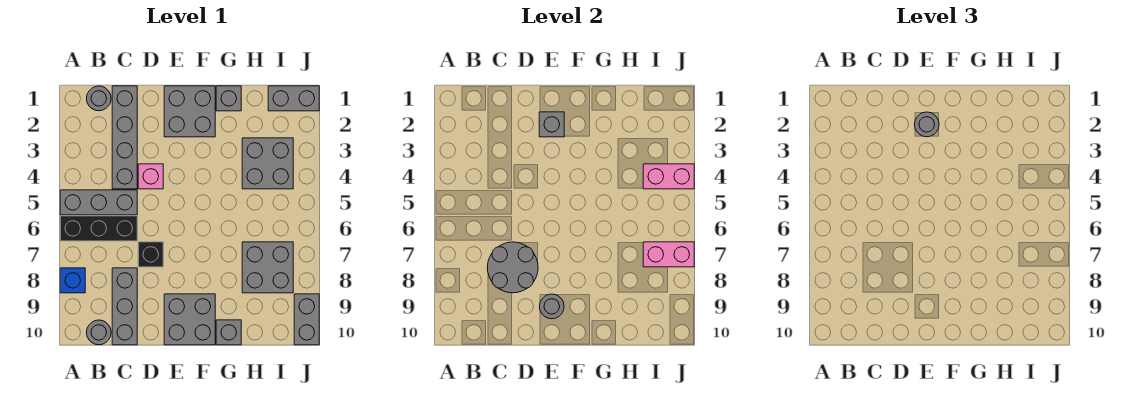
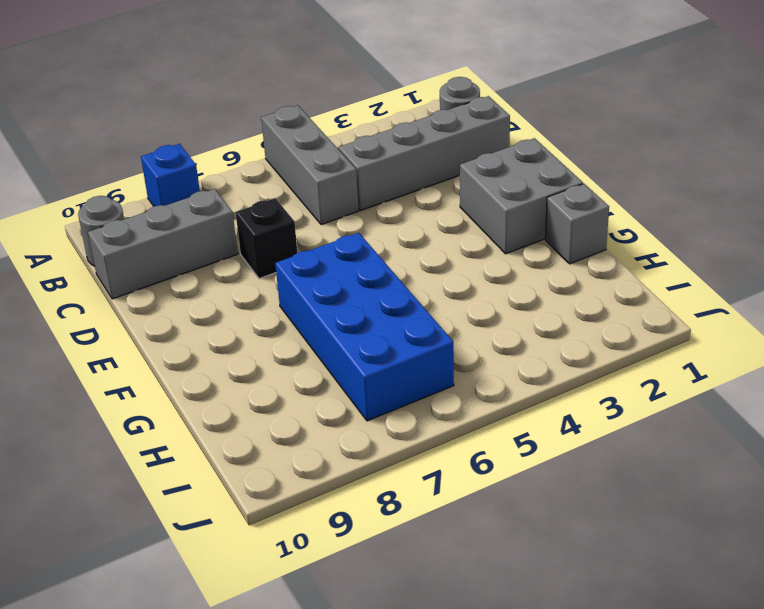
blue 2x4 brick [275,233,454,421] -> grey 2x2 brick [242,242,293,293]
none -> black 1x3 brick [60,216,137,241]
none -> pink 1x1 brick [138,164,163,189]
none -> grey 2x2 brick [164,294,215,345]

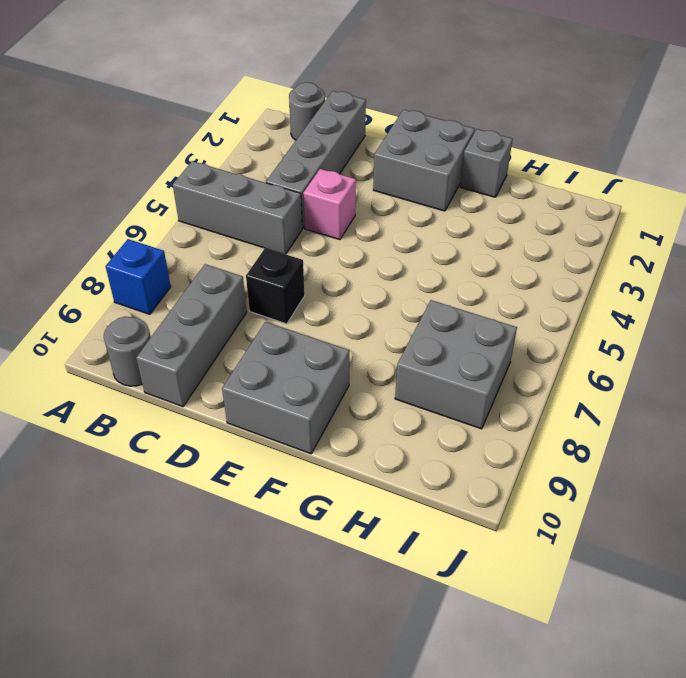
none -> black 1x3 brick [60,216,137,241]
none -> grey 1x1 brick [216,320,241,345]
none -> grey 2x2 brick [242,138,293,189]

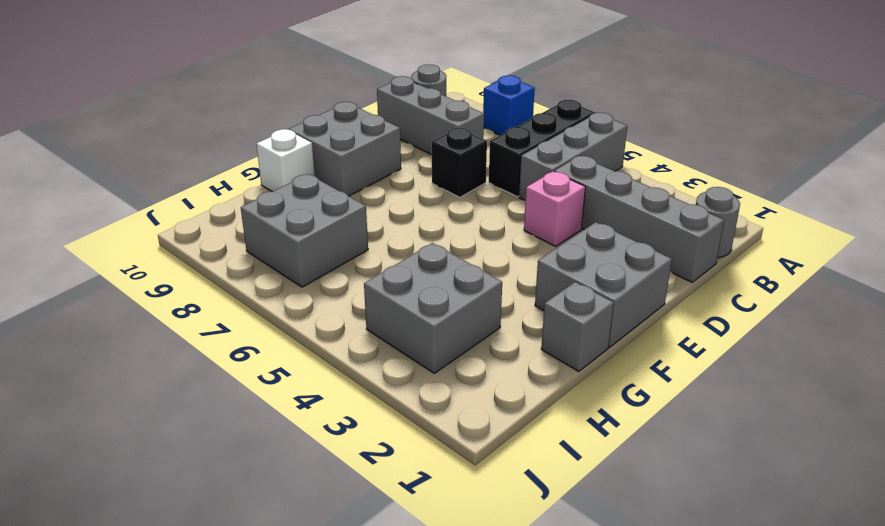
white 1x1 brick [256,129,315,191] -> grey 1x1 brick [216,320,241,345]
none -> grey 1x2 brick [268,86,319,111]
none -> grey 1x2 brick [294,294,319,345]
none -> grey 2x2 round brick [487,242,538,293]

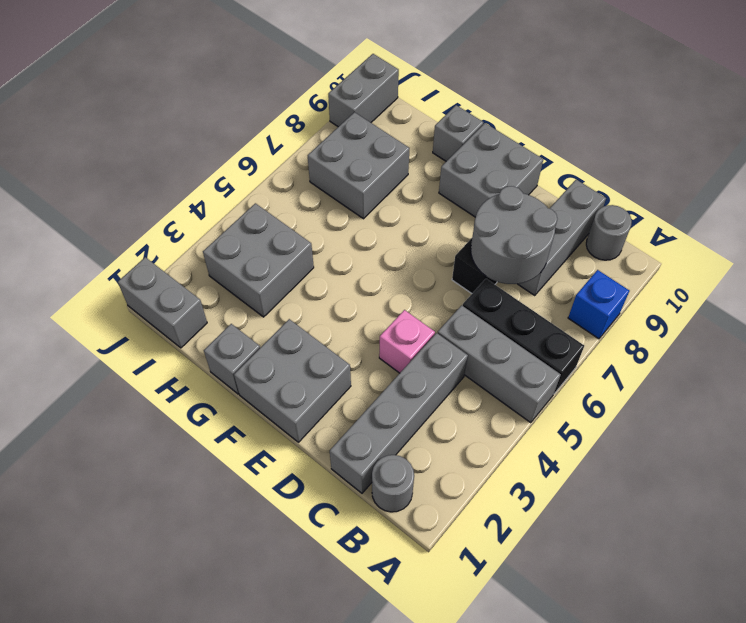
none -> grey 1x1 brick [539,112,564,137]
none -> grey 1x1 round brick [540,294,564,319]
none -> pink 1x2 brick [643,164,694,189]

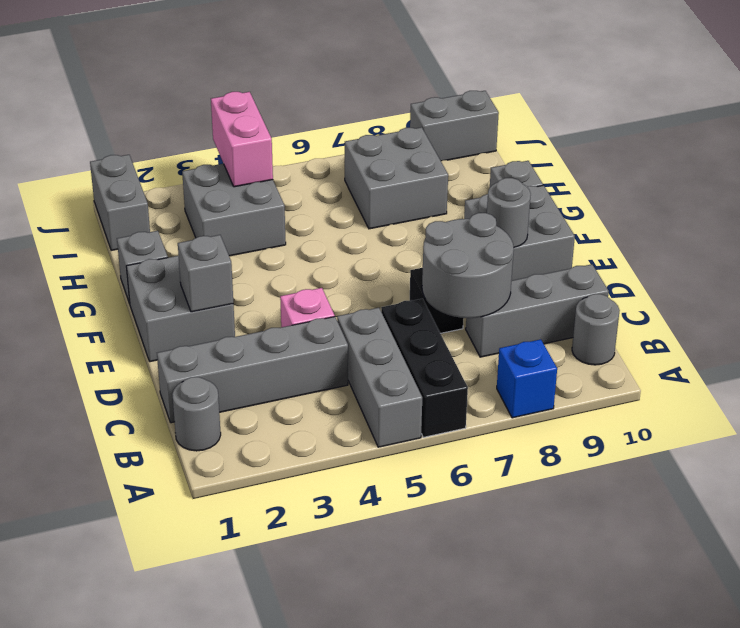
none -> pink 1x2 brick [643,242,694,267]
none -> grey 1x1 round brick [915,112,939,137]

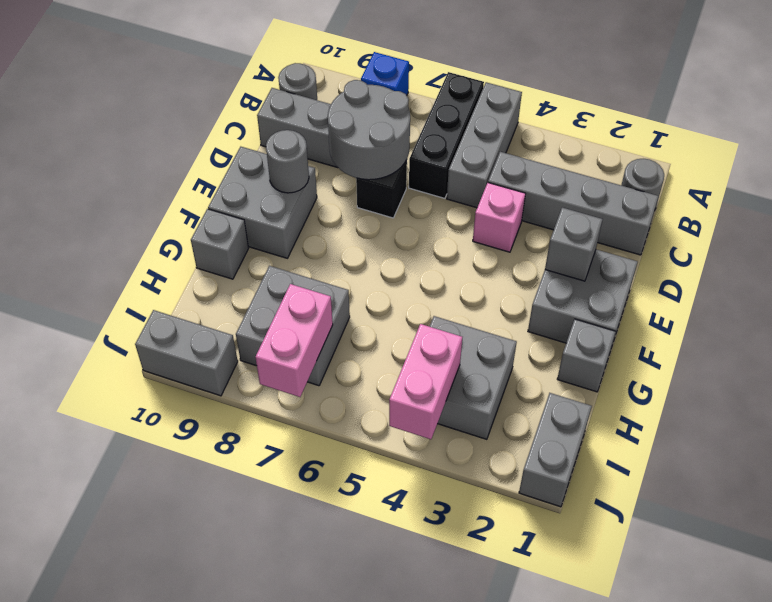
none -> grey 1x1 round brick [915,112,939,137]

